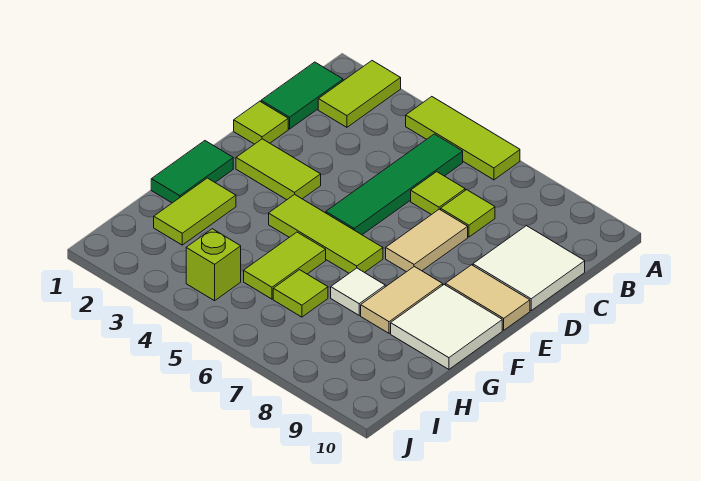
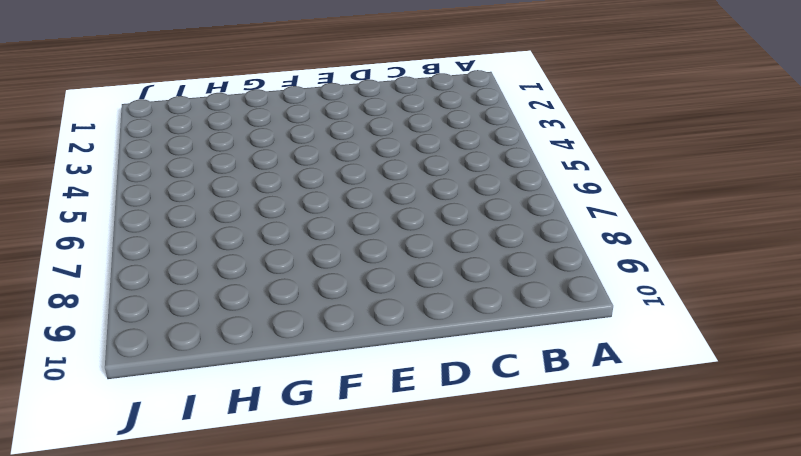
none -> lime 1x2 tile [318,61,401,127]
none -> lime 1x3 tile [406,97,520,180]
none -> green 1x2 tile [261,62,343,129]

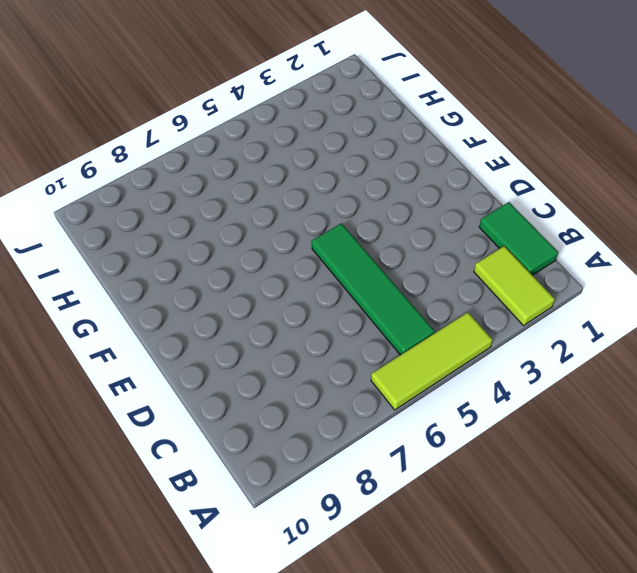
none -> lime 1x1 tile [411,172,465,215]
none -> lime 1x1 tile [441,190,495,237]
none -> white 2x2 tile [473,226,585,310]

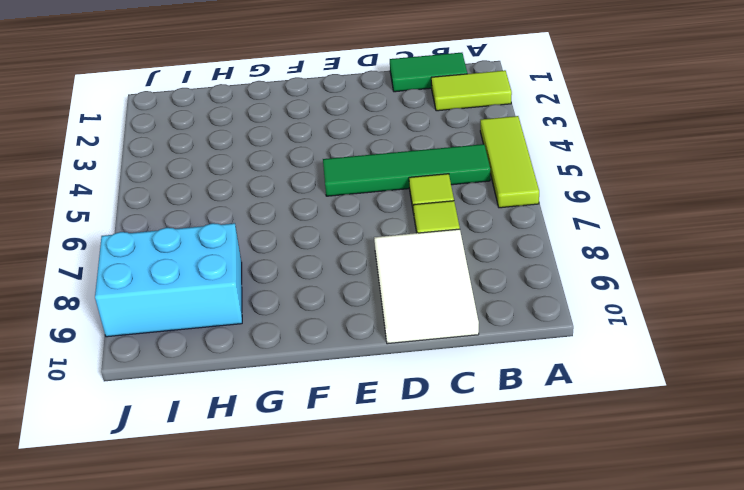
white 2x3 tile [374,229,479,344] -> white 2x2 tile [473,226,585,310]
cyan 2x3 brick [95,223,242,337] -> none
none -> lime 1x1 tile [234,101,288,144]
none -> tan 1x2 tile [386,209,468,272]
none -> lime 1x2 tile [236,139,321,200]

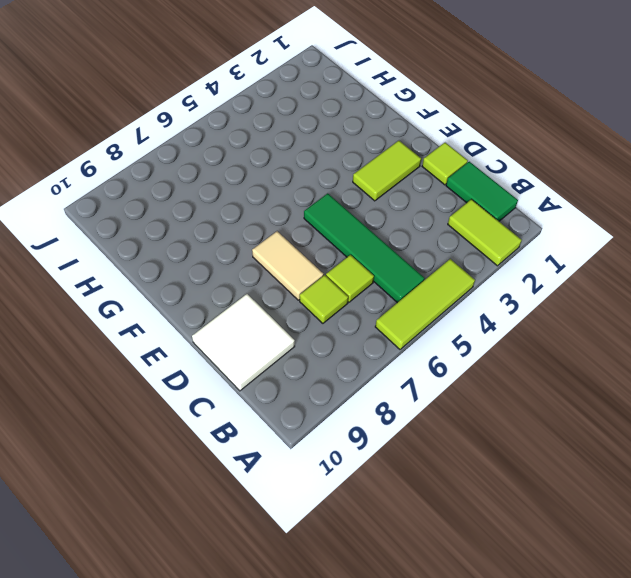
none -> tan 1x2 tile [445,265,530,330]
none -> green 1x2 tile [151,141,233,203]
none -> lime 1x3 tile [269,194,383,273]

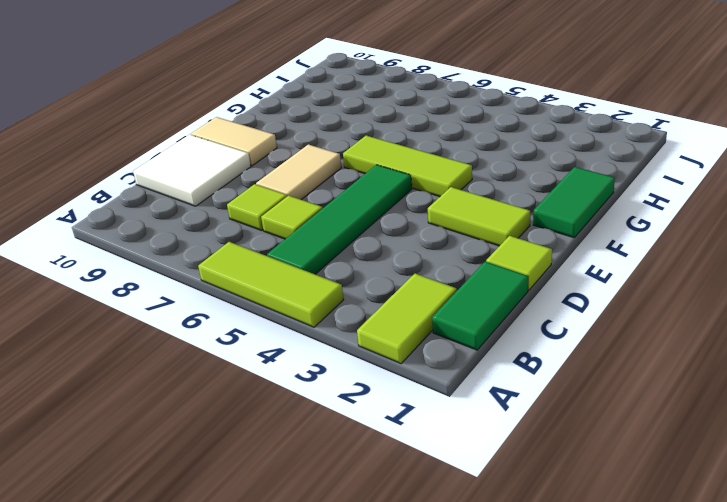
none -> tan 1x2 tile [361,267,443,333]
none -> white 2x2 tile [391,284,502,369]
none -> lime 1x2 tile [154,178,236,245]

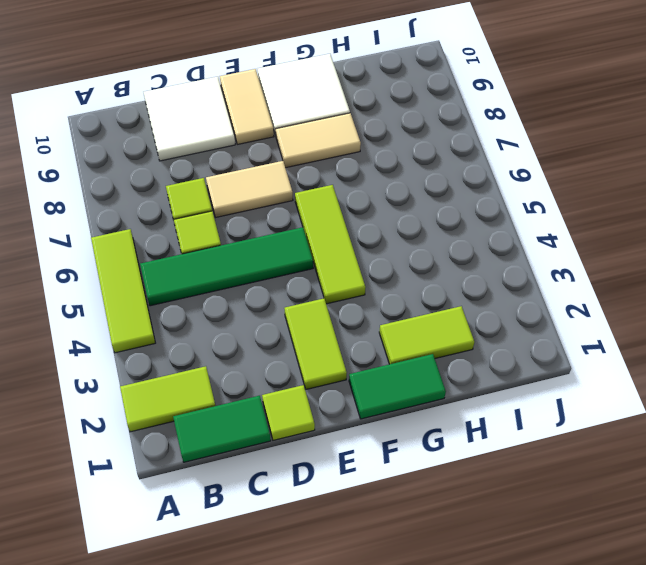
none -> lime 1x2 tile [244,232,326,299]
none -> white 1x1 tile [331,268,385,315]
none -> lime 1x1 tile [273,270,328,317]

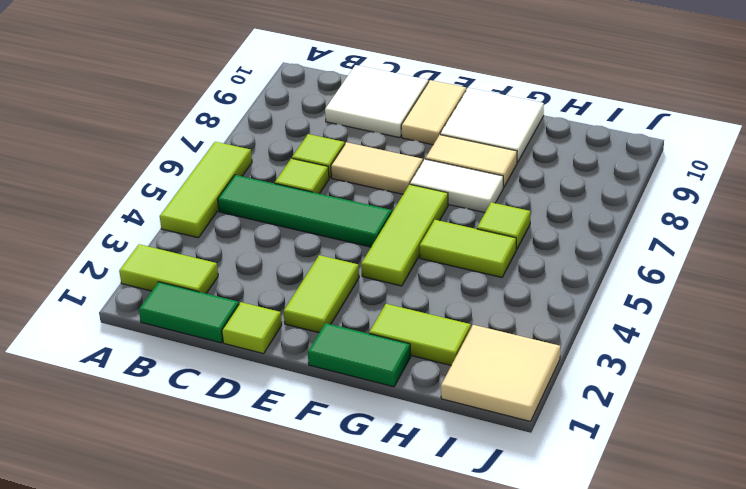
white 1x2 tile [410,159,503,212] -> white 1x1 tile [331,268,385,315]
tan 2x2 tile [441,325,560,421] -> none
none -> lime 1x1 brick [186,229,241,301]

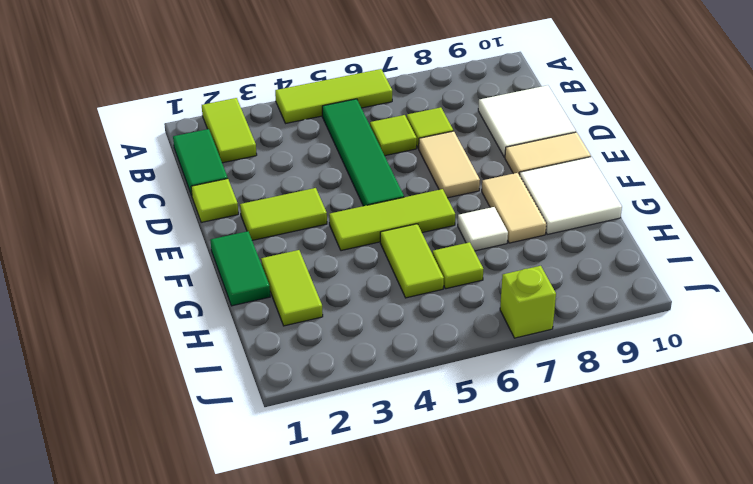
lime 1x1 brick [500,266,556,338] -> lime 1x1 brick moved to [186,229,241,301]

